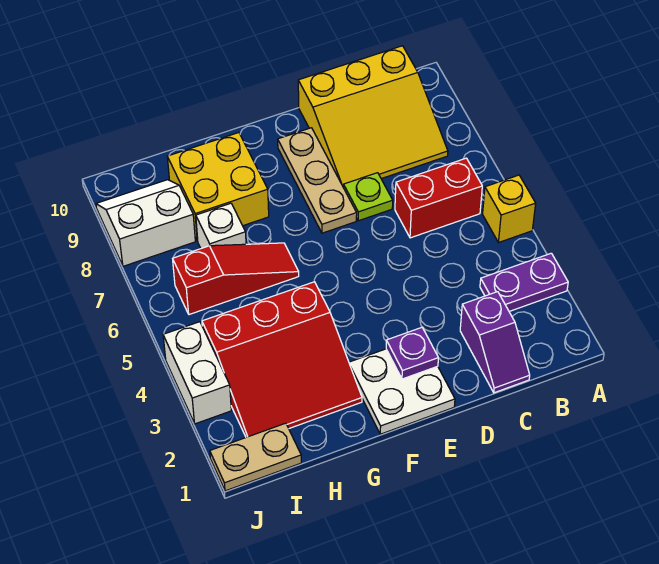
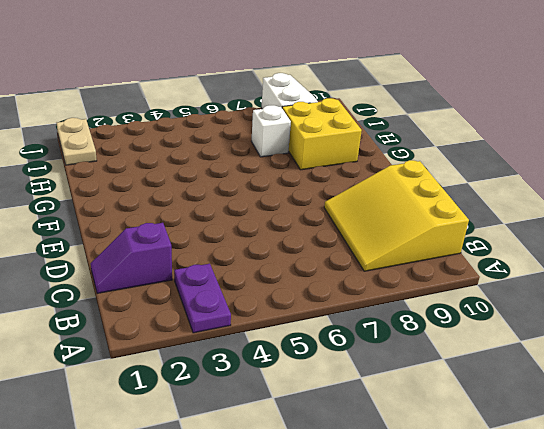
none -> yellow 1x1 brick [483,175,536,243]
none -> red 1x2 brick [395,158,482,238]
none -> lime 1x1 plate [344,173,393,221]

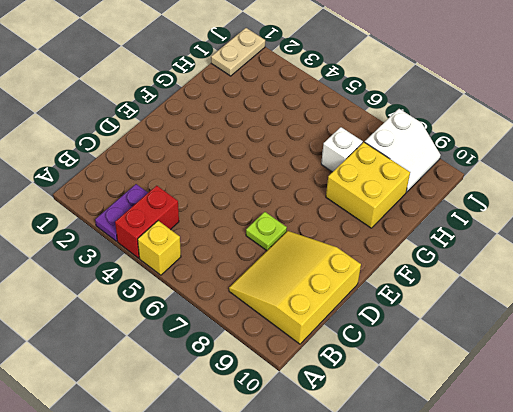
red 1x2 brick [115,186,179,258] -> red 1x2 brick moved to [395,158,482,238]
none -> purple 1x2 slope [460,292,530,393]
none -> white 2x2 plate [349,349,455,434]
none -> tan 1x3 plate [278,128,357,233]

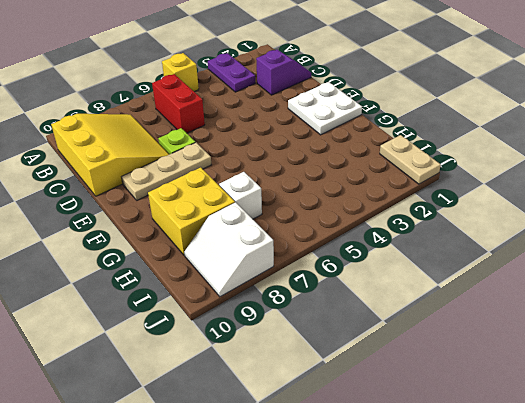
none -> red 3x3 slope [202,282,362,437]
none -> red 1x3 slope [173,243,299,315]
none -> white 1x2 brick [163,322,231,424]

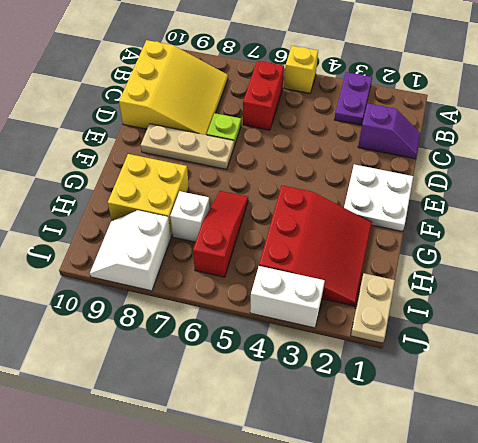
none -> purple 1x1 plate [386,327,438,379]

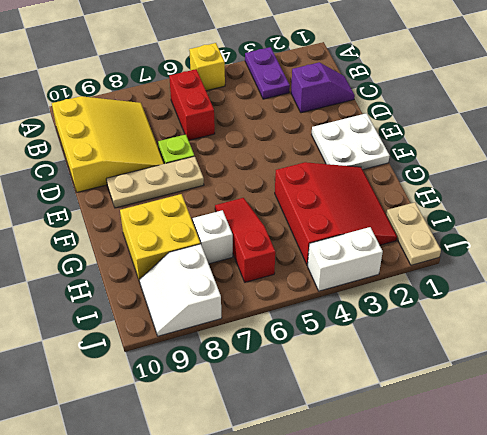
none -> purple 1x1 plate [386,327,438,379]

